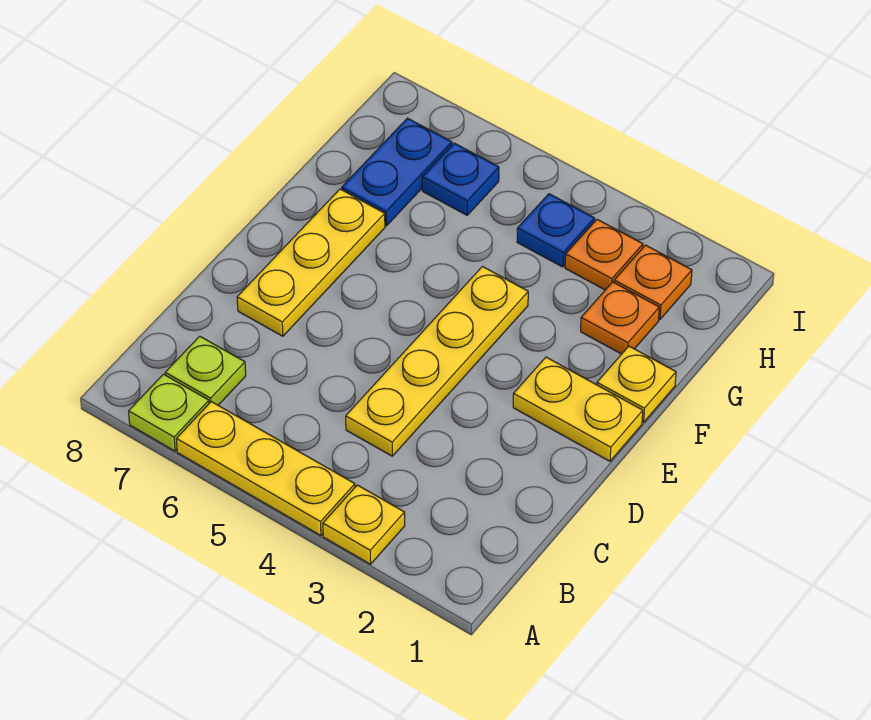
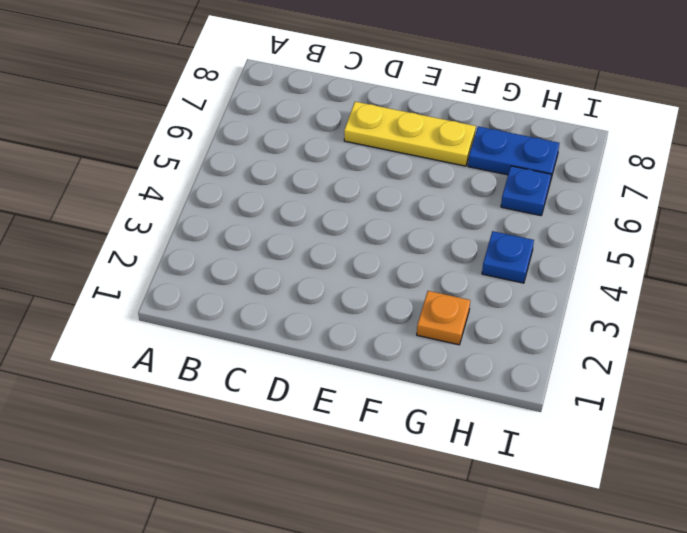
none -> yellow 1x1 plate [323,485,405,564]
none -> yellow 1x3 plate [176,402,355,536]
none -> lime 1x1 plate [129,374,209,451]

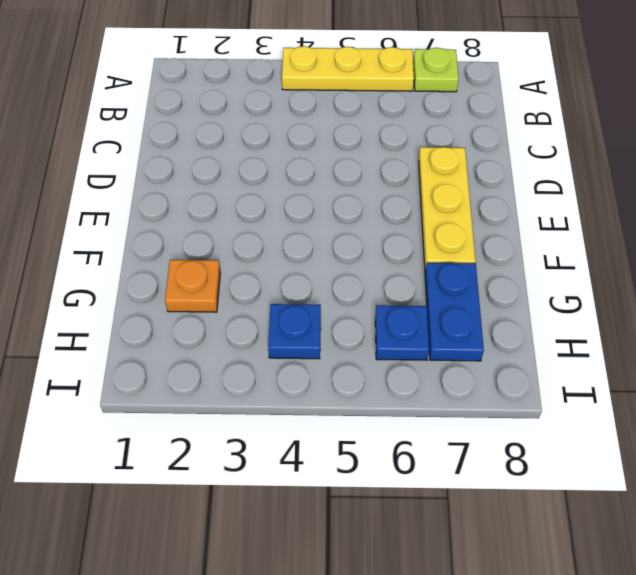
none -> yellow 1x1 plate [323,485,405,564]
none -> lime 1x1 plate [165,336,246,405]
none -> yellow 1x4 plate [346,267,528,456]

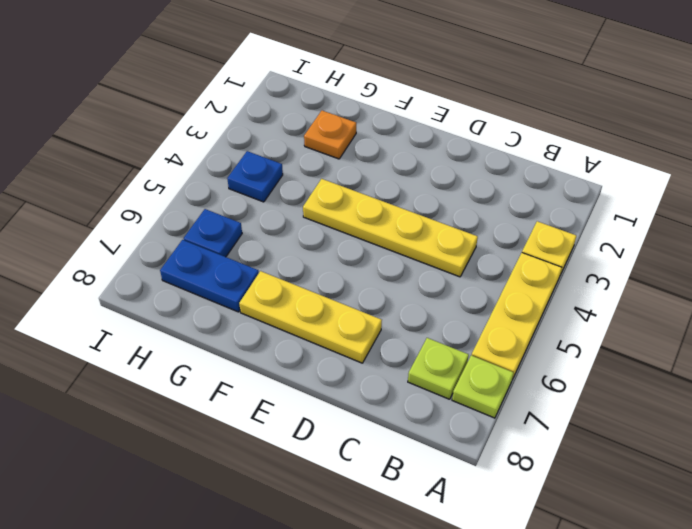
none -> yellow 1x2 plate [513,357,643,461]
none -> yellow 1x1 plate [597,346,676,422]
none -> orange 1x1 plate [614,245,692,319]

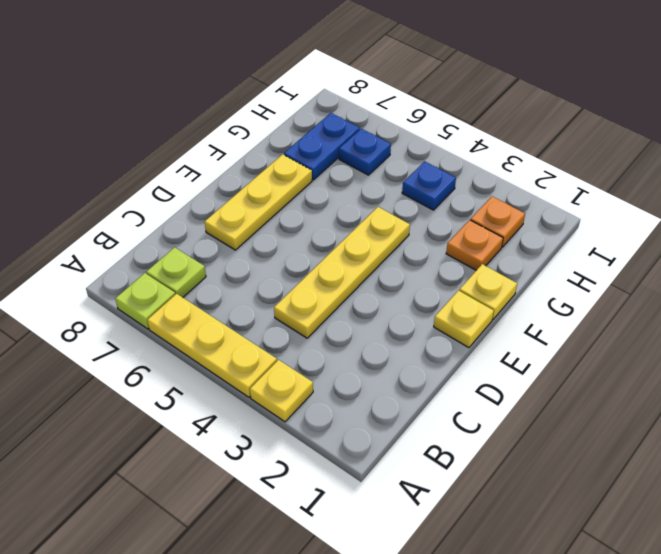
yellow 1x1 plate [434,291,494,348] -> yellow 1x2 plate [513,357,643,461]
none -> orange 1x1 plate [565,219,643,290]

